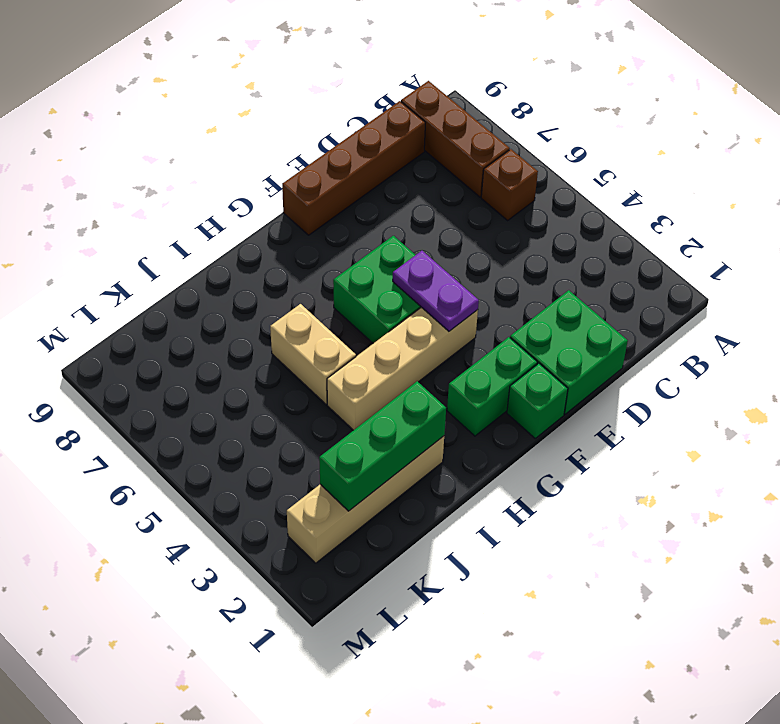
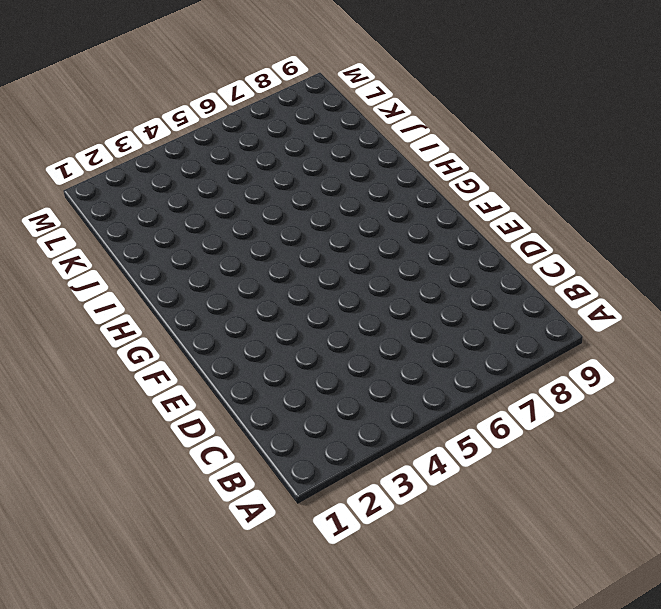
none -> brown 1x1 brick [481,149,538,220]
none -> brown 1x3 brick [401,81,510,197]
none -> brown 1x4 brick [282,101,425,235]

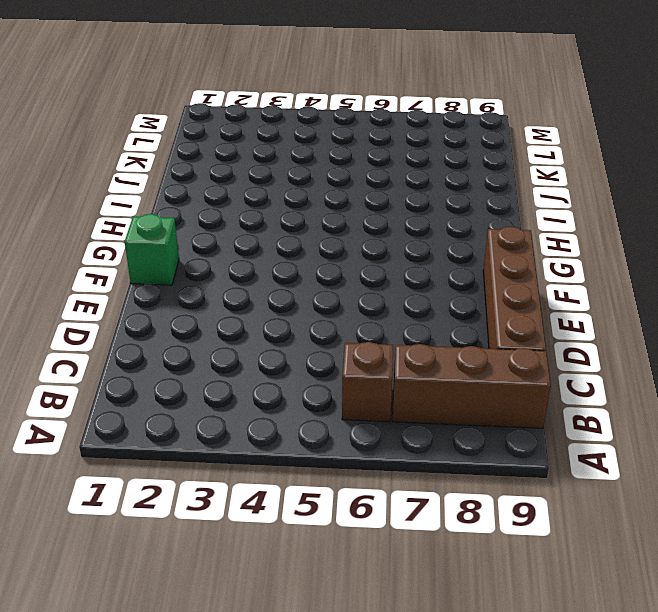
none -> green 2x2 brick [510,290,628,414]
none -> green 1x2 brick [447,337,537,436]
none -> tan 1x4 brick [327,307,478,430]

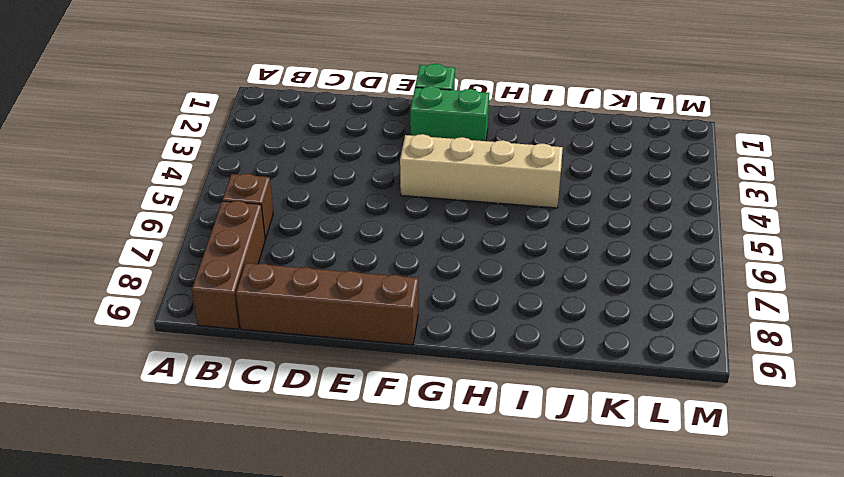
none -> green 2x2 brick [510,290,628,414]
none -> green 2x2 brick [333,236,421,343]
none -> tan 1x4 brick [287,436,444,563]

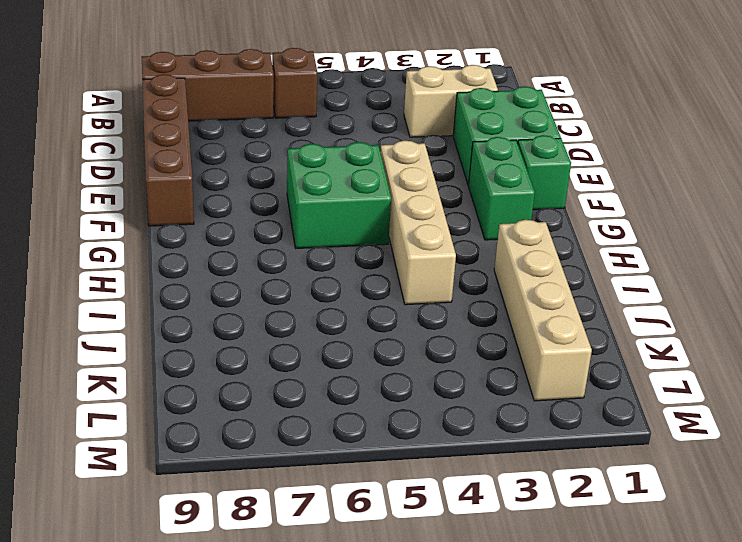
tan 1x2 brick [404,65,498,137] -> tan 1x2 brick moved to [270,304,356,404]
none -> purple 1x2 plate [393,251,479,331]
none -> green 1x3 brick [319,381,446,511]

